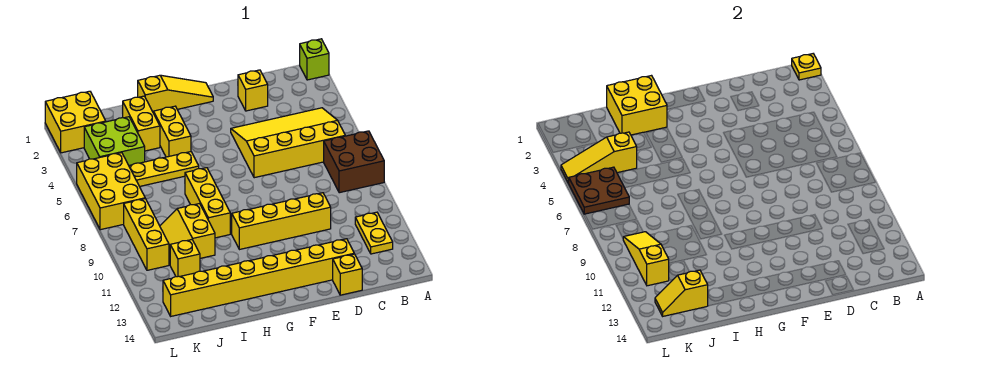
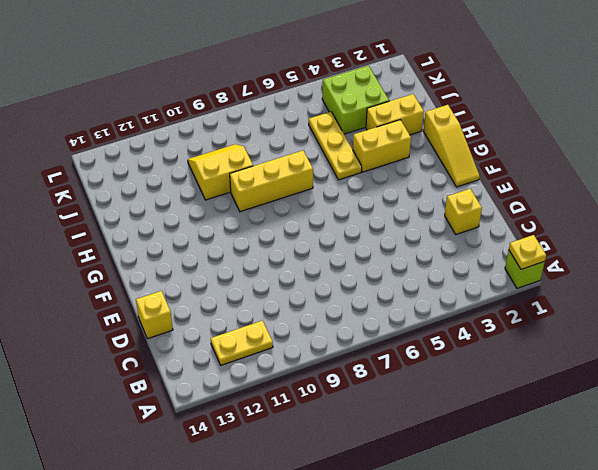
none -> brown 2x2 brick [324,131,384,193]
none -> yellow 3x4 slope [231,108,345,178]
none -> yellow 1x4 brick [232,193,331,250]

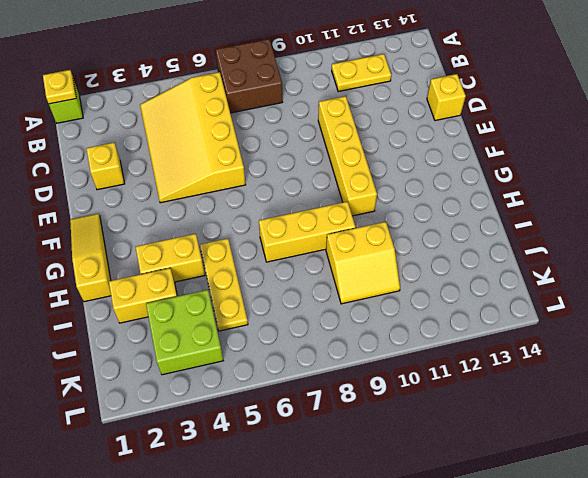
none -> yellow 1x8 brick [163,239,354,316]
none -> yellow 1x1 brick [170,240,200,277]
none -> yellow 2x2 brick [45,91,106,153]

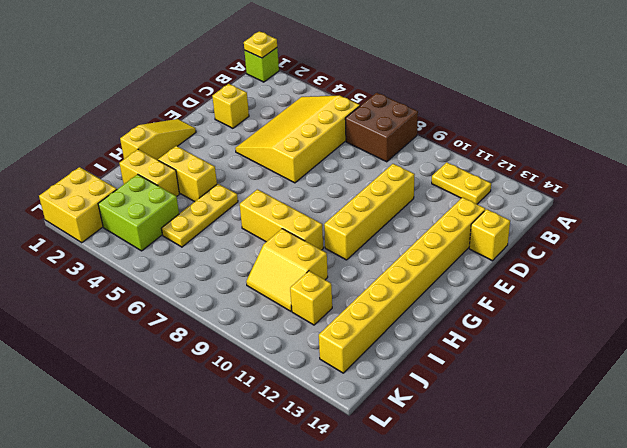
none -> yellow 2x3 brick [77,153,145,230]
none -> yellow 1x3 brick [124,199,169,270]
none -> yellow 2x2 brick [607,76,667,135]

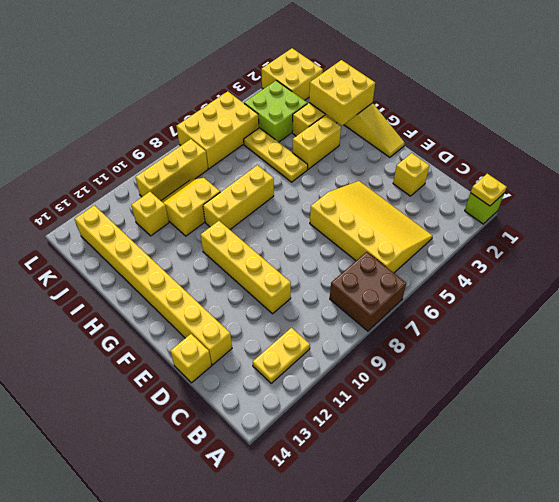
none -> yellow 1x3 slope [561,132,637,183]
none -> yellow 1x2 slope [655,270,708,316]
none -> brown 2x2 plate [568,167,629,214]

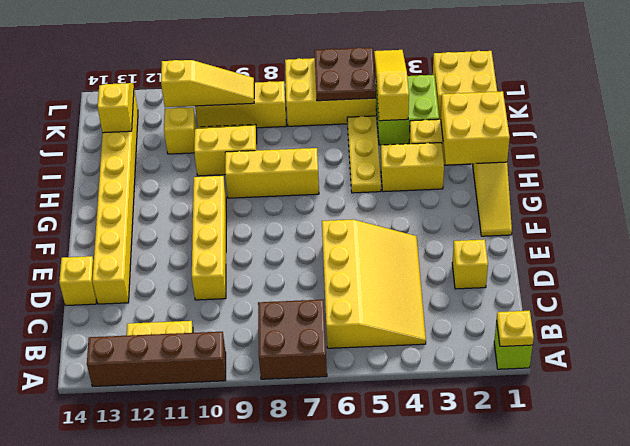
brown 1x4 brick [87,332,226,386] -> none

